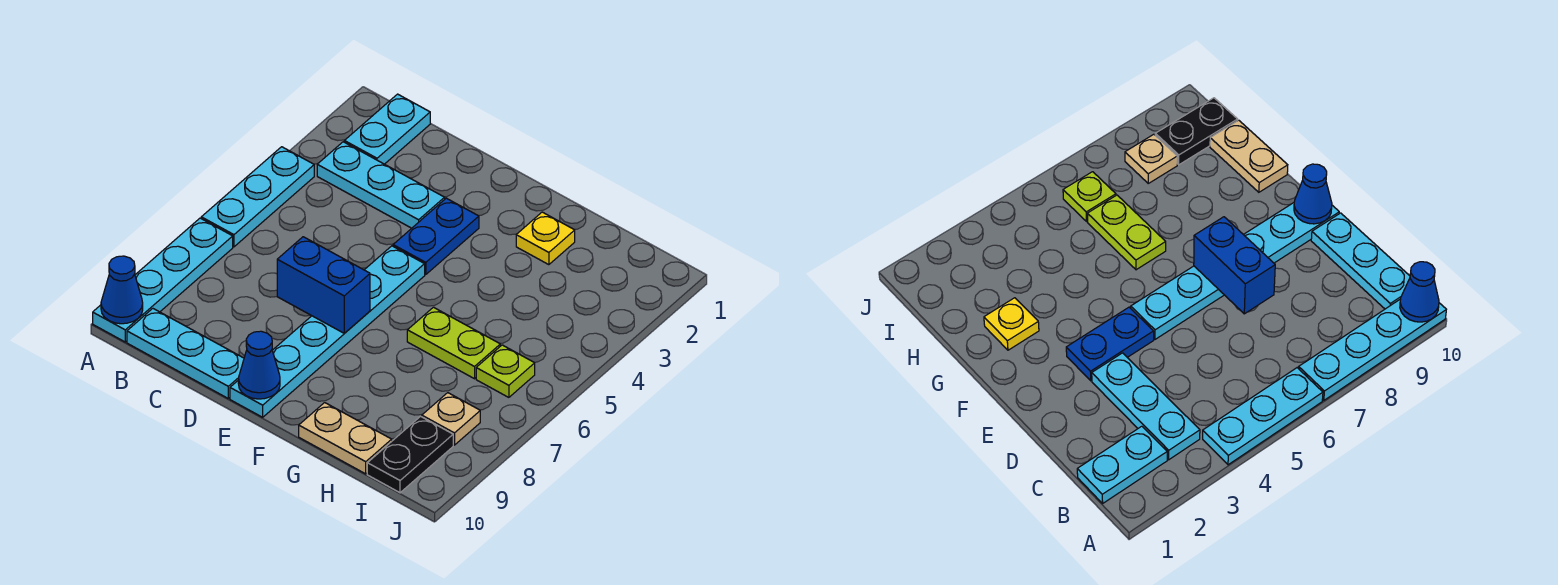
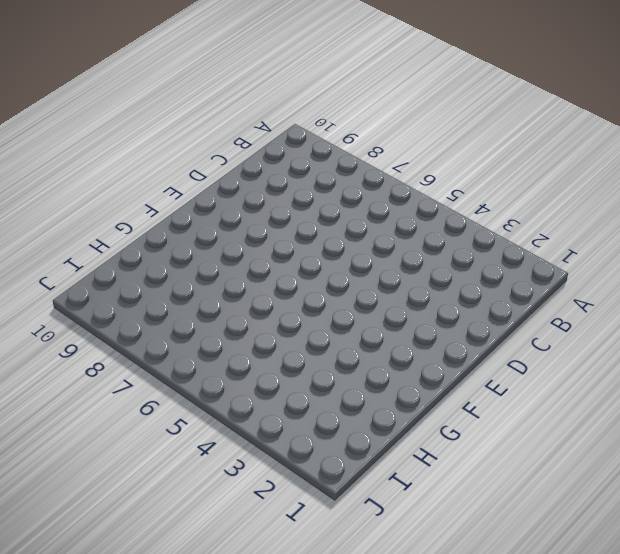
none -> cyan 1x3 plate [201,147,314,247]
none -> cyan 1x4 plate [93,218,233,342]
none -> cyan 1x2 plate [344,94,430,164]

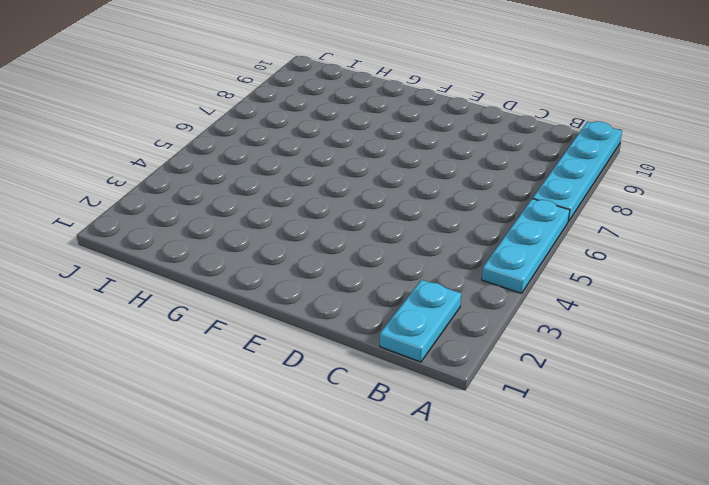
none -> cyan 1x3 plate [317,142,445,228]
none -> cyan 1x3 plate [127,309,244,398]
none -> blue 1x2 plate [393,198,479,275]

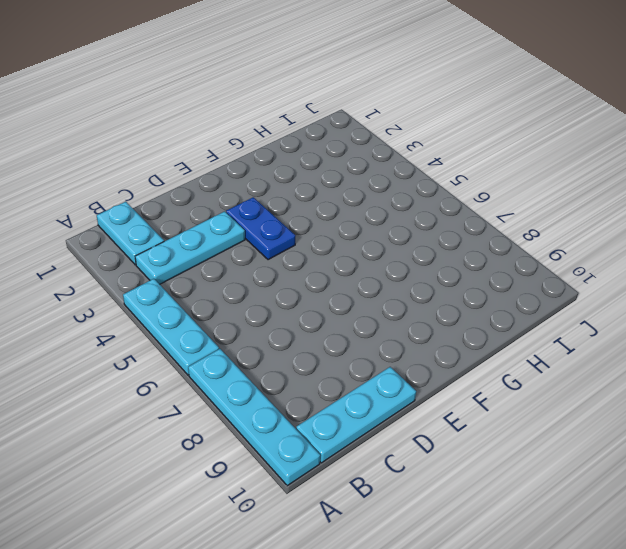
none -> cyan 1x6 plate [230,246,425,417]
none -> yellow 1x1 plate [516,212,575,265]
none -> lime 1x2 plate [407,307,500,379]

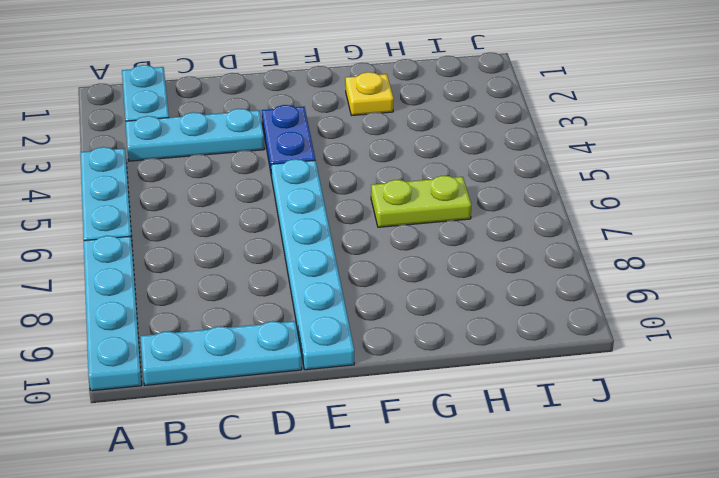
none -> tan 1x2 plate [299,403,392,474]
none -> lime 1x1 plate [476,345,535,397]
none -> tan 1x1 plate [422,393,480,445]

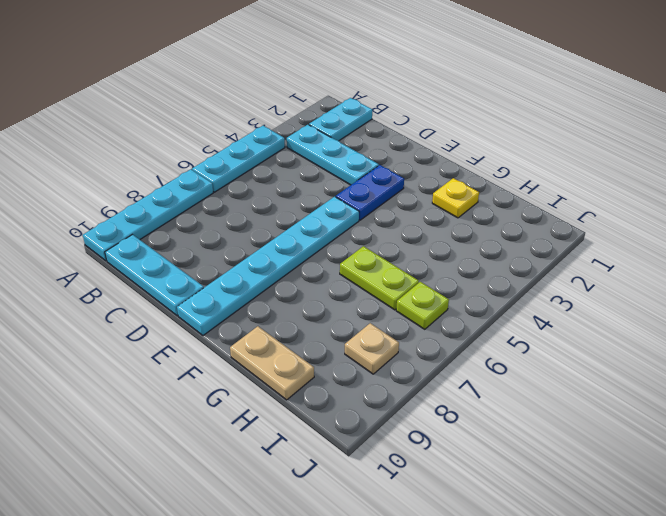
none -> black 1x2 plate [367,416,453,493]
none -> blue 1x1 cone [101,256,143,324]
none -> blue 1x2 brick [277,237,370,333]

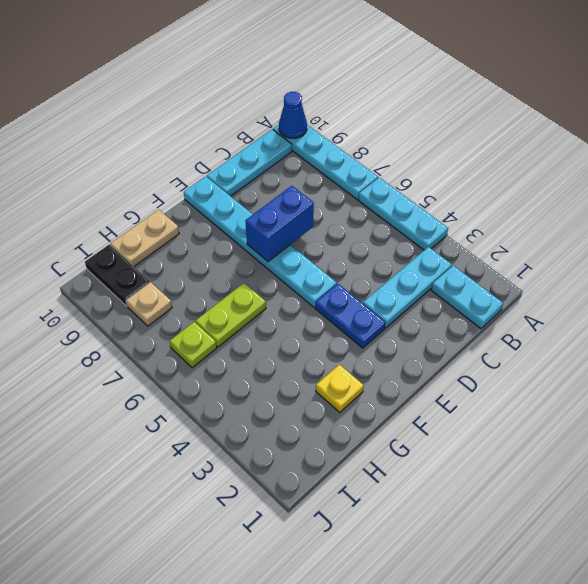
none -> blue 1x1 cone [238,331,280,399]

